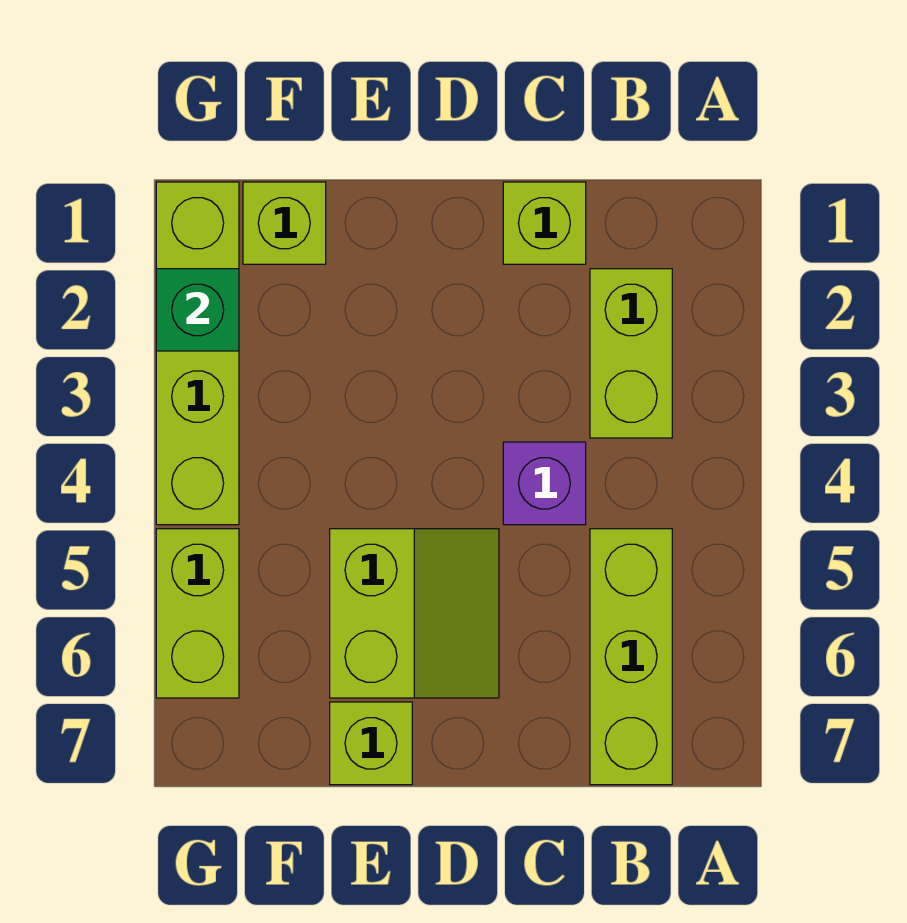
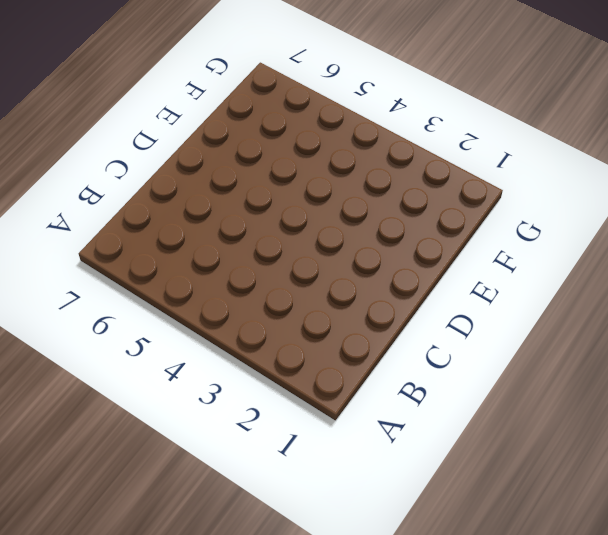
none -> lime 1x2 brick [590,269,672,438]
none -> lime 1x3 brick [590,529,672,785]

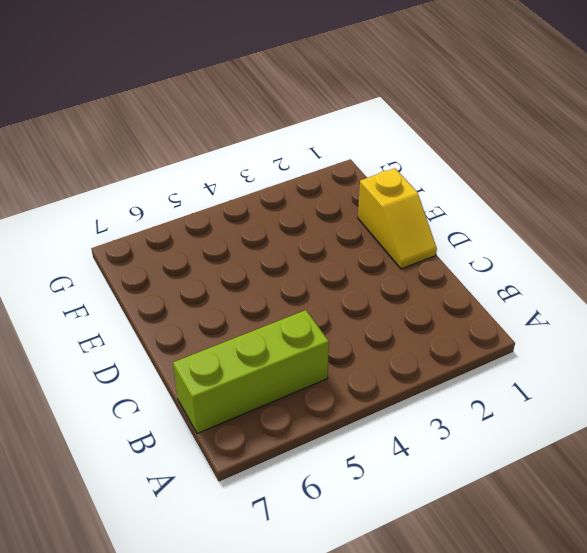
yellow 1x2 slope [358,168,437,269] -> none
none -> lime 1x2 brick [590,269,672,438]
none -> lime 1x1 brick [503,182,586,264]

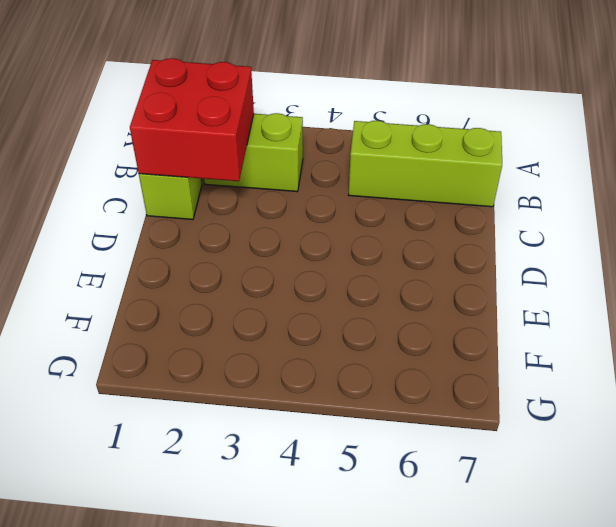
red 2x2 brick [130,58,254,181] -> none
none -> purple 1x1 brick [503,442,586,525]
none -> lime 2x2 slope [330,529,499,698]

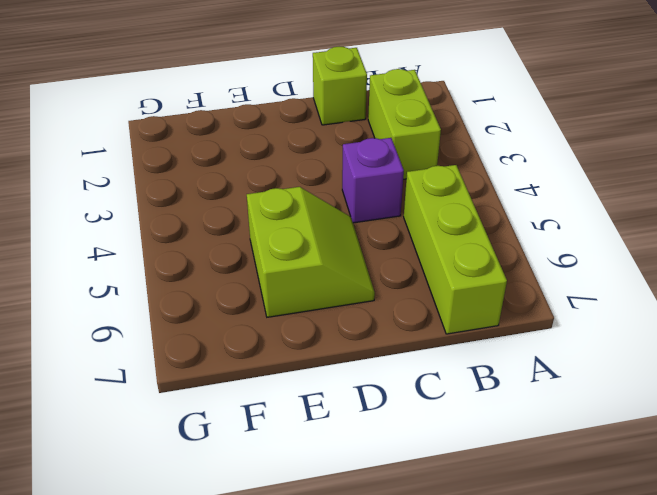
none -> lime 1x1 brick [330,702,412,785]
none -> lime 1x1 brick [243,182,326,264]

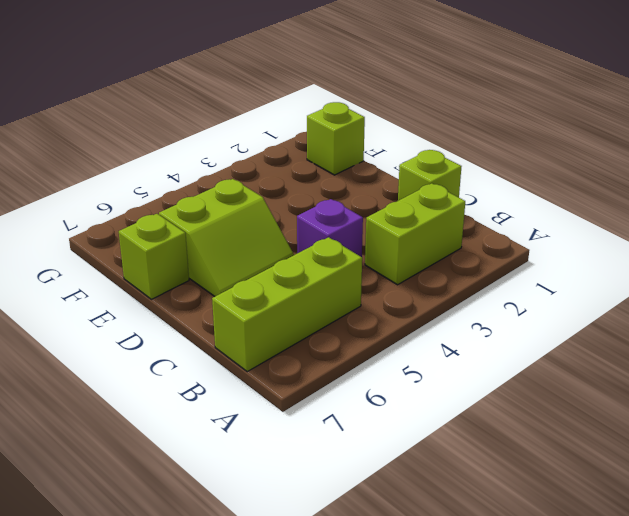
none -> lime 1x4 brick [156,182,239,525]
none -> lime 1x2 brick [156,529,239,698]

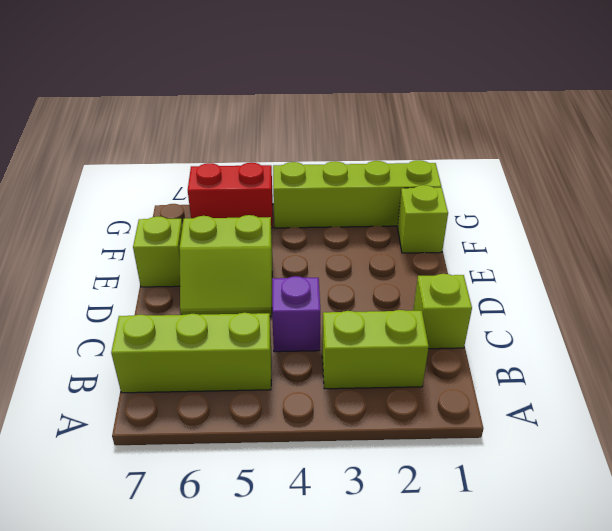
red 1x2 brick [188,163,273,228] -> lime 1x2 brick [156,529,239,698]
none -> green 1x1 brick [156,269,239,351]

